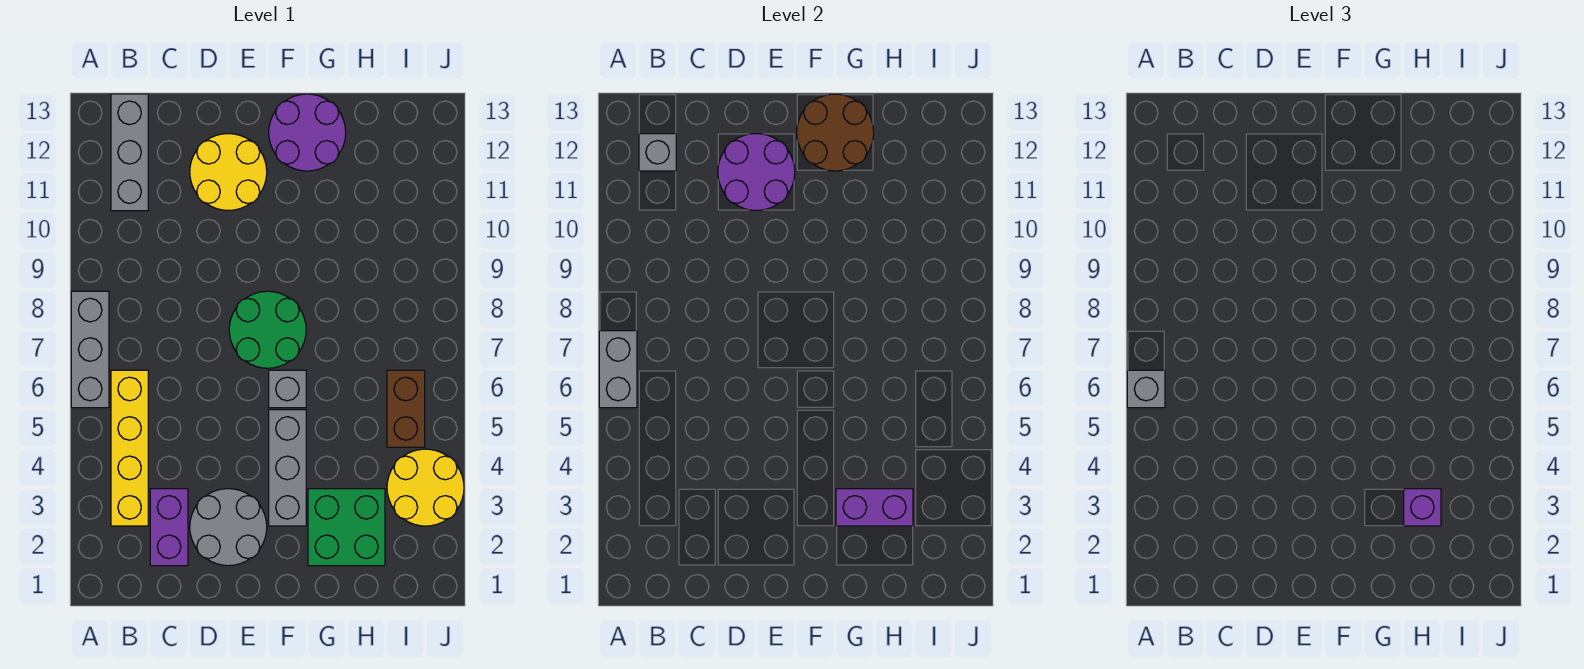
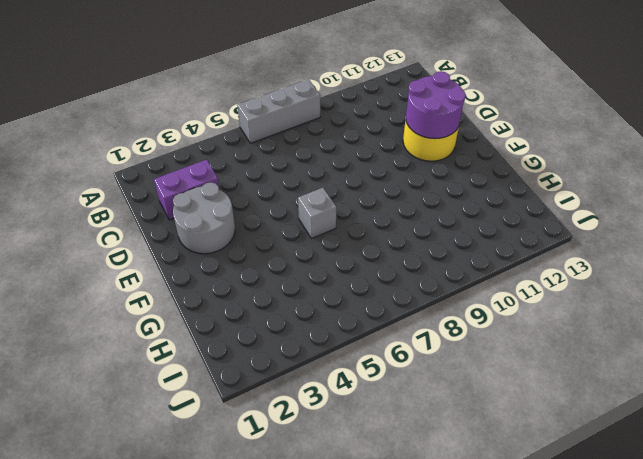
none -> yellow 1x4 brick [111,370,148,526]
none -> grey 1x3 brick [111,94,148,211]
none -> green 2x2 round brick [229,291,306,368]

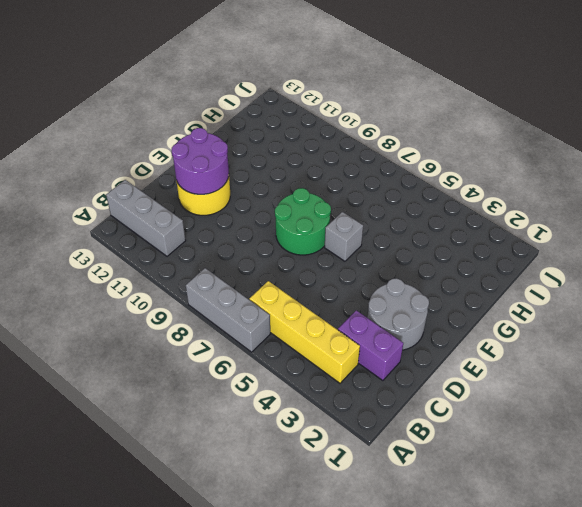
none -> grey 1x3 brick [269,410,306,526]
none -> purple 2x2 round brick [269,94,346,171]
none -> green 2x2 brick [308,489,385,566]

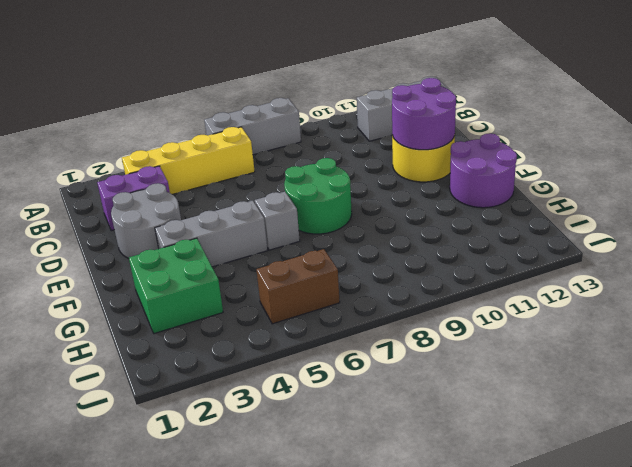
none -> yellow 2x2 round brick [387,449,464,526]
none -> grey 1x2 brick [599,331,637,408]
none -> grey 1x1 brick [639,134,676,171]

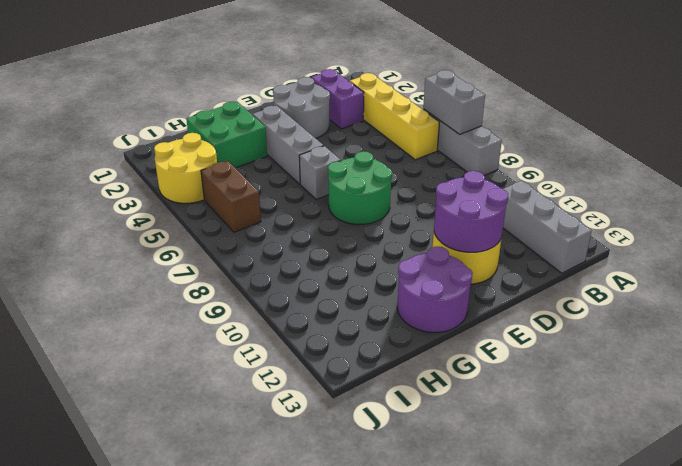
none -> grey 1x1 brick [639,134,676,171]
none -> brown 2x2 round brick [797,94,874,171]
none -> purple 1x2 brick [836,489,913,526]

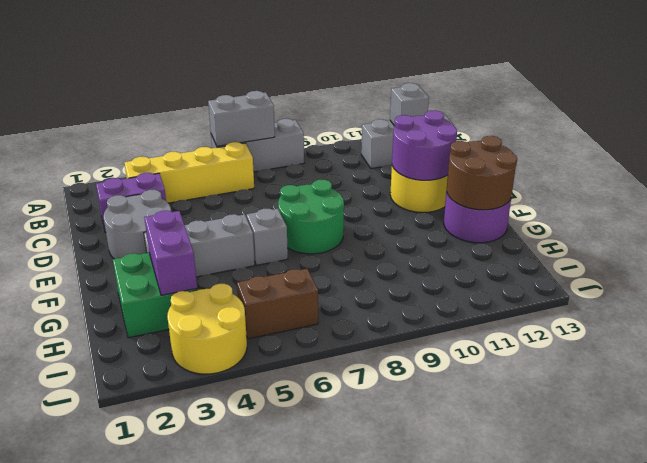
none -> grey 1x1 brick [1127,370,1165,408]
none -> purple 1x1 brick [1404,489,1441,526]

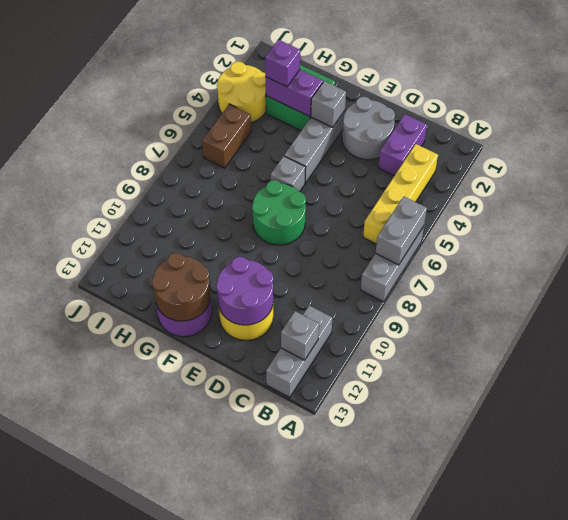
grey 1x1 brick [311,81,346,127] -> grey 1x1 brick moved to [1127,370,1165,408]

